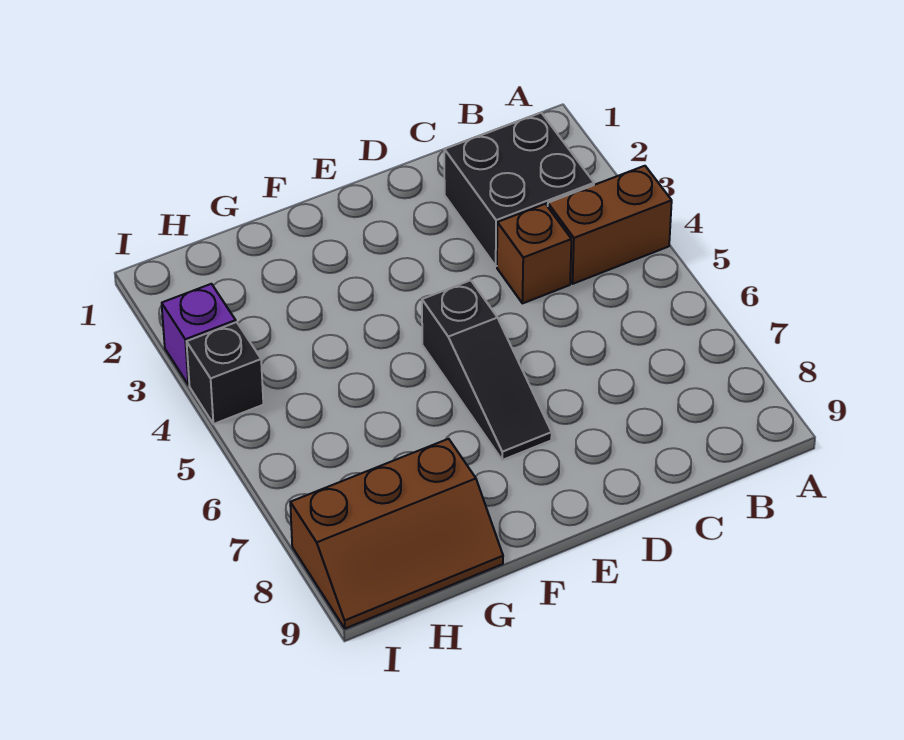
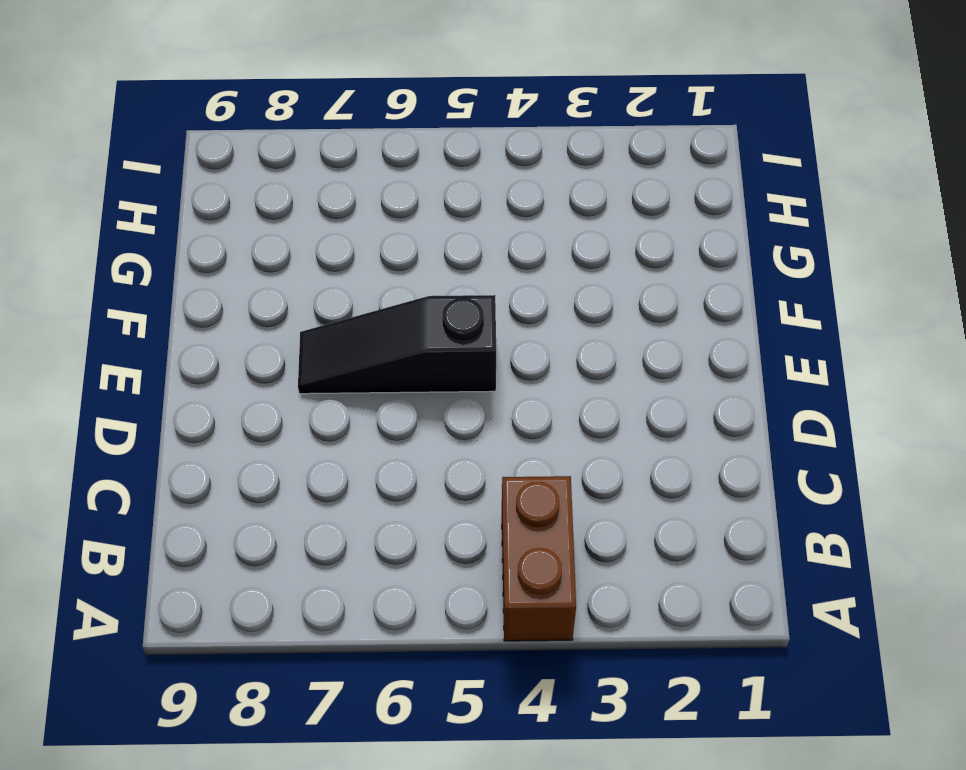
none -> black 2x2 brick [444,113,594,266]
none -> brown 1x1 brick [497,204,571,303]

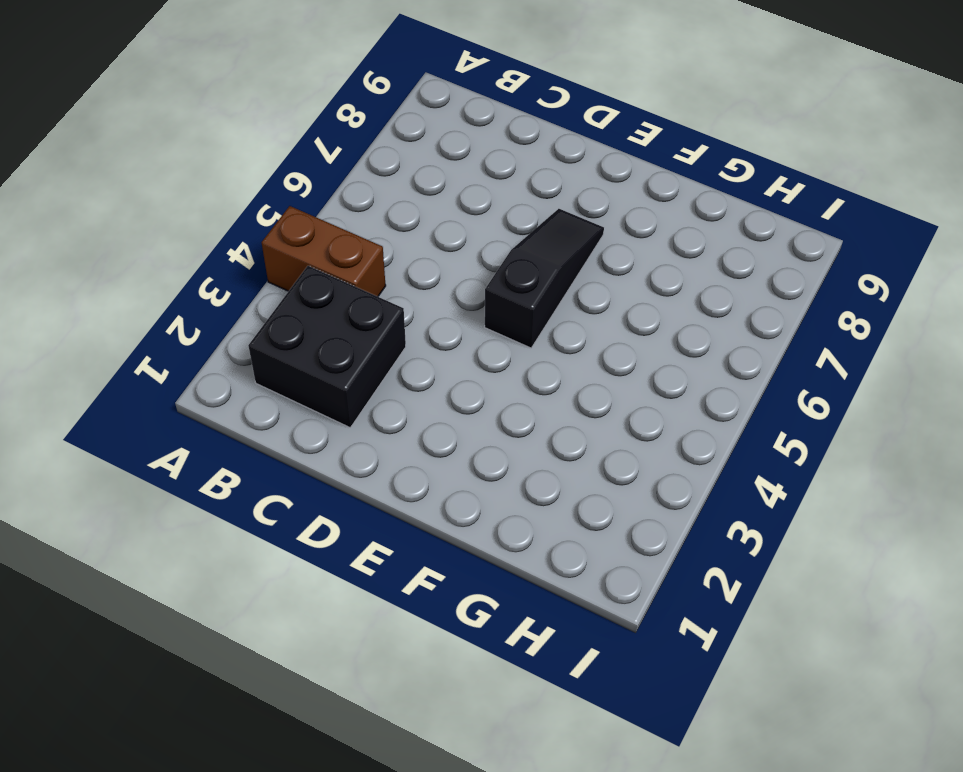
none -> brown 1x1 brick [497,204,571,303]
none -> brown 2x3 slope [290,439,503,629]

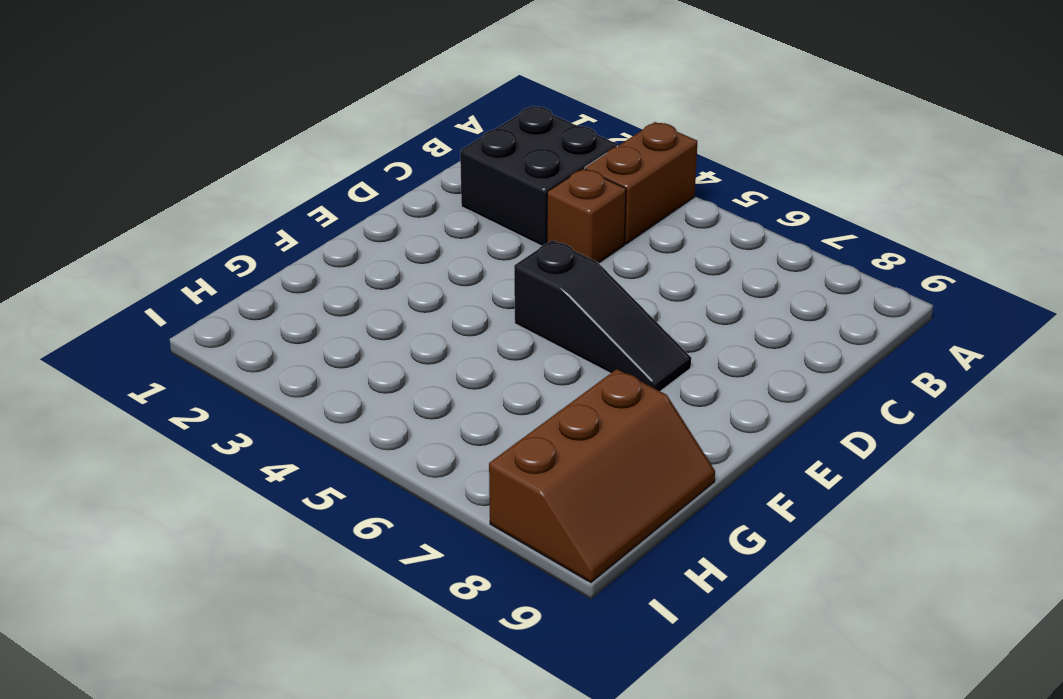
none -> purple 1x1 brick [162,284,236,385]
none -> black 1x1 brick [187,322,263,424]

